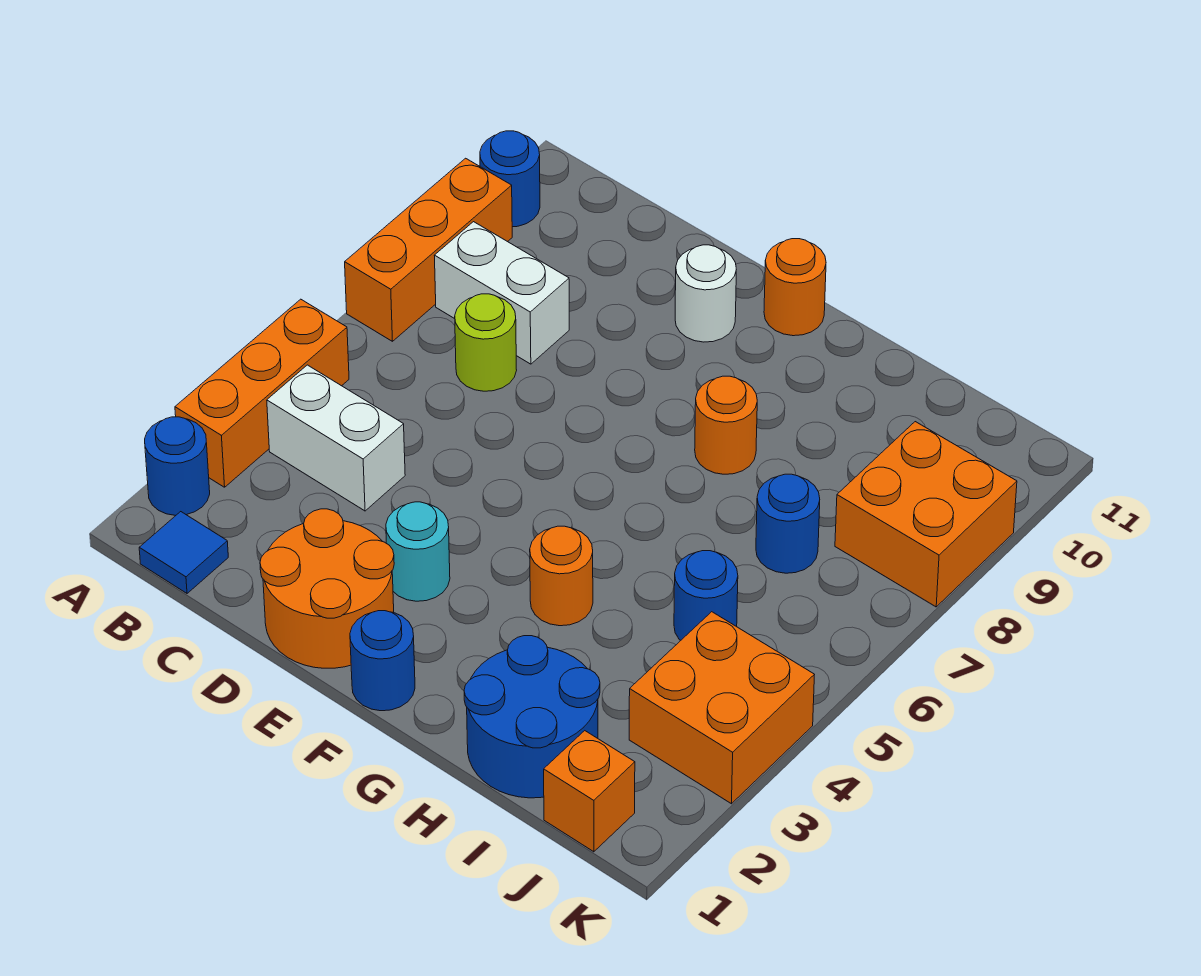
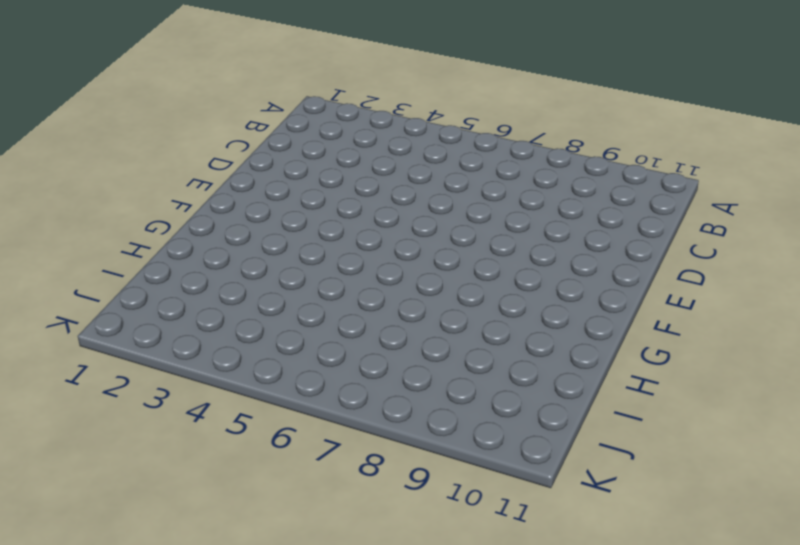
none -> blue 1x1 round brick [145,417,210,515]
none -> orange 1x3 brick [175,299,349,487]
none -> orange 1x3 brick [345,158,512,341]

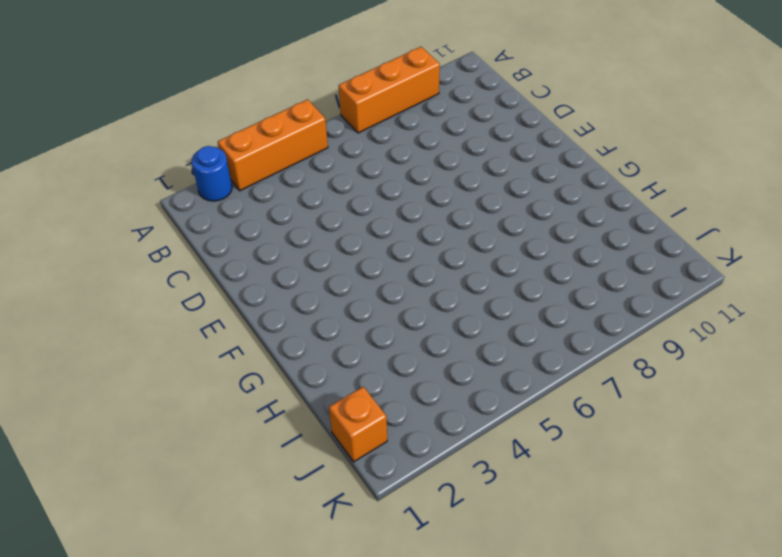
none -> blue 1x1 round brick [480,131,540,227]
none -> blue 1x1 tile [139,512,228,593]
none -> white 1x2 brick [267,365,405,511]

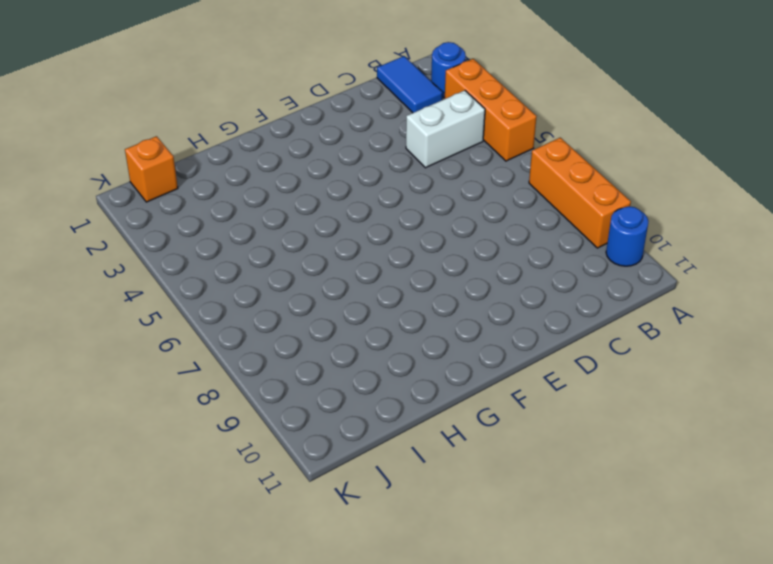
blue 1x2 tile [377,56,442,113] -> blue 1x1 tile [139,512,228,593]
none -> white 1x2 brick [434,222,569,364]
none -> lime 1x1 round brick [455,294,517,391]
none -> orange 2x2 round brick [260,509,394,668]

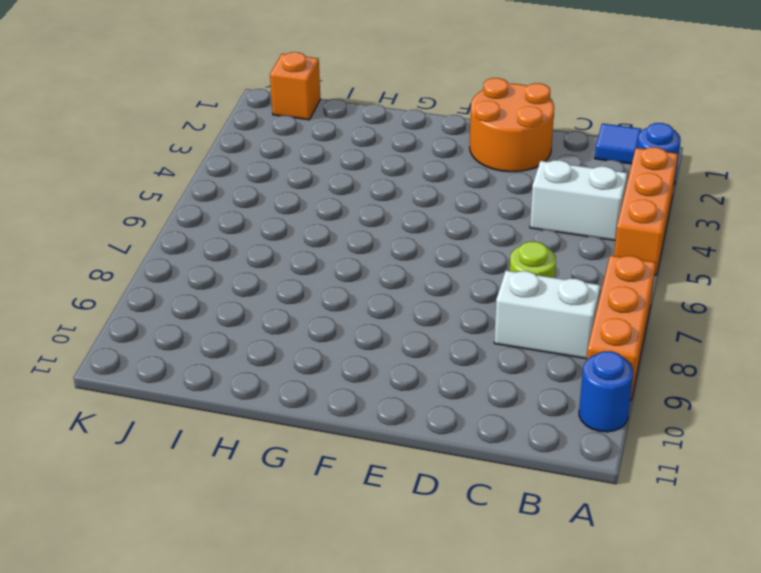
none -> cyan 1x1 round brick [386,502,450,601]
none -> white 1x1 round brick [675,245,736,342]
none -> blue 1x1 round brick [350,611,415,711]

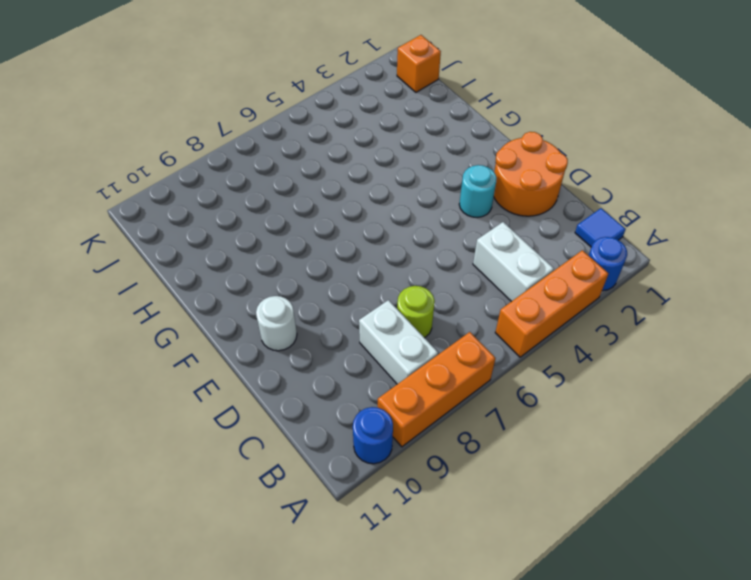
none -> blue 1x1 round brick [350,611,415,711]
none -> orange 1x1 round brick [764,239,826,336]
none -> orange 1x1 round brick [530,526,593,626]

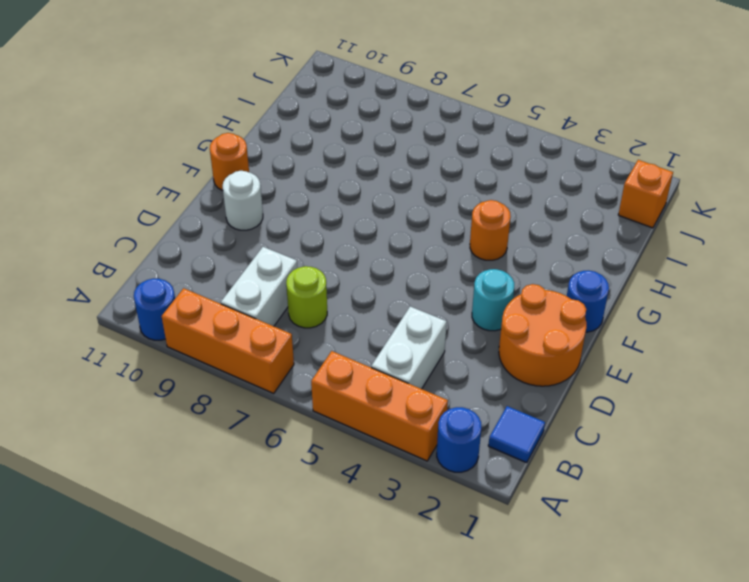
none -> orange 1x1 round brick [695,376,757,474]
none -> blue 2x2 round brick [464,636,600,798]
none -> blue 1x1 round brick [674,551,738,640]

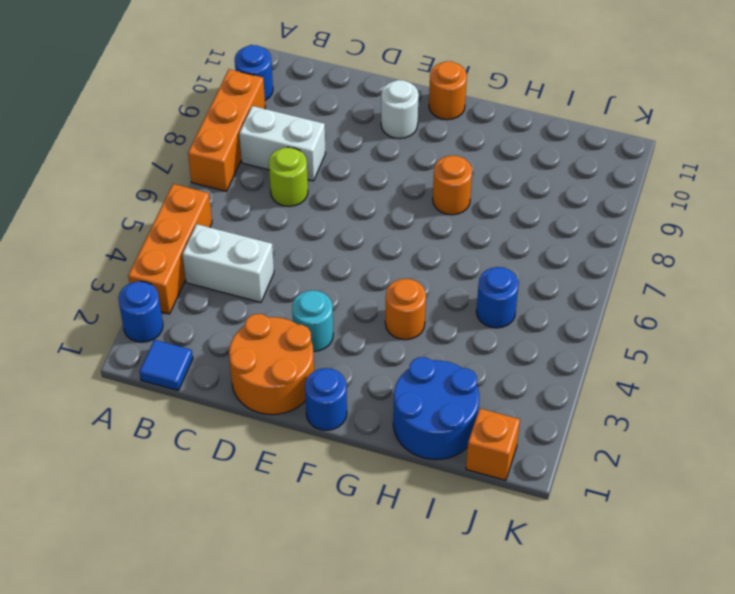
none -> blue 1x1 round brick [756,474,820,573]
none -> orange 2x2 brick [629,612,814,804]
none -> orange 2x2 brick [835,422,1017,607]

